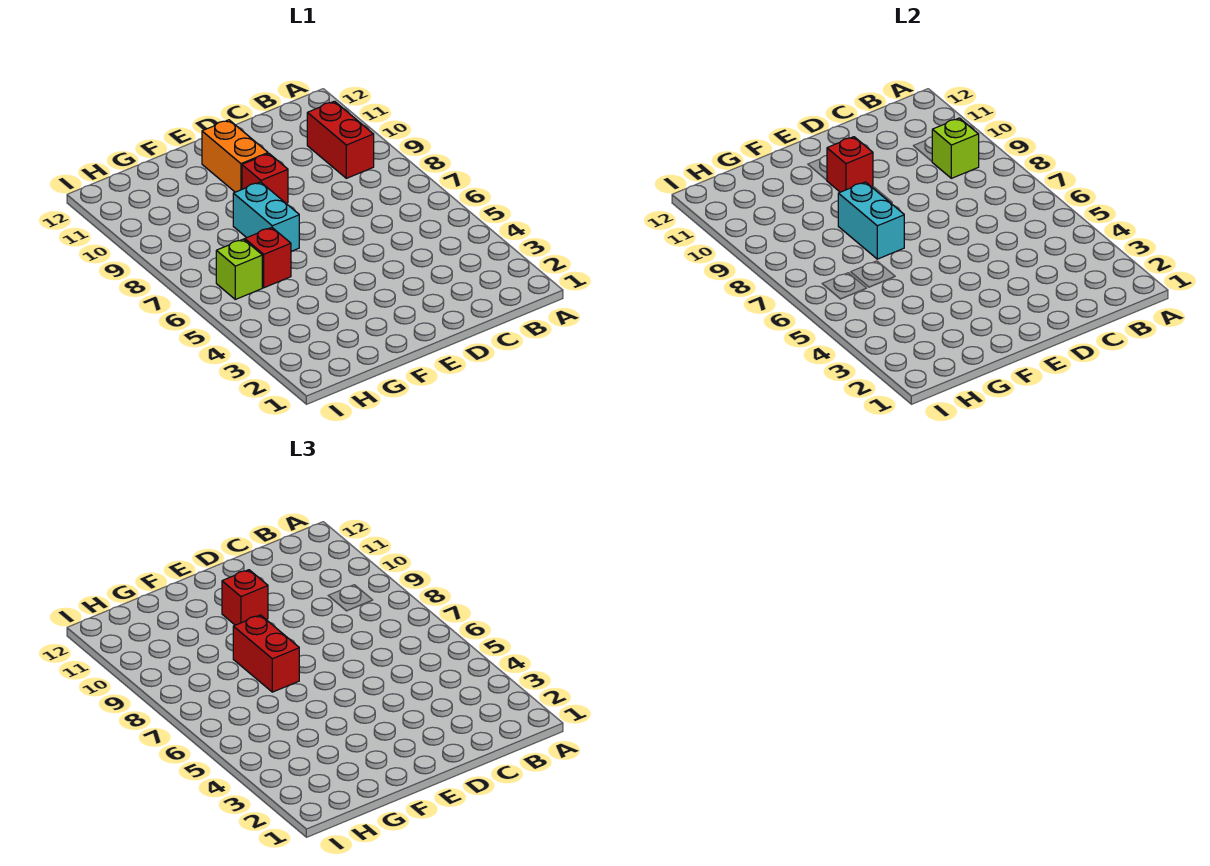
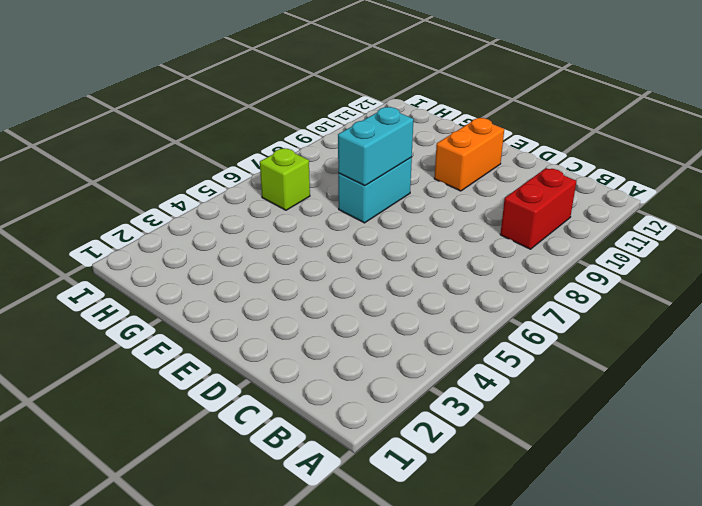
none -> red 1x1 brick [242,154,288,203]
none -> red 1x1 brick [245,227,291,288]

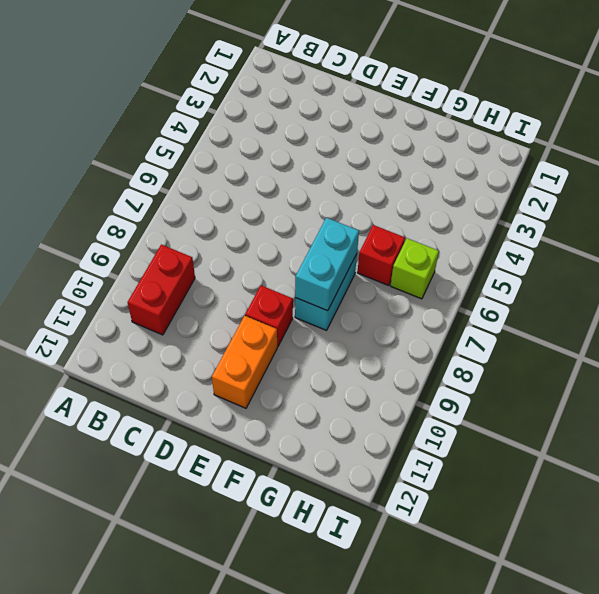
none -> lime 1x1 brick [932,118,979,178]
none -> red 1x1 brick [827,137,873,192]

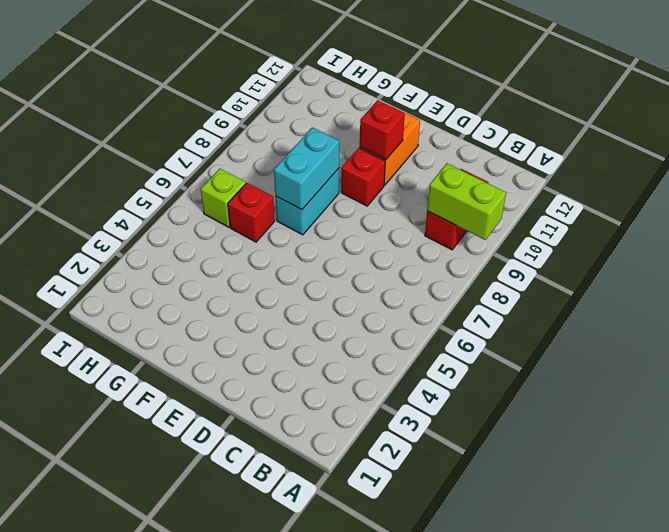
lime 1x2 brick [427,164,506,240] -> lime 1x1 brick [932,118,979,178]
none -> red 1x1 brick [222,570,268,625]
none -> red 1x2 brick [233,615,299,692]

